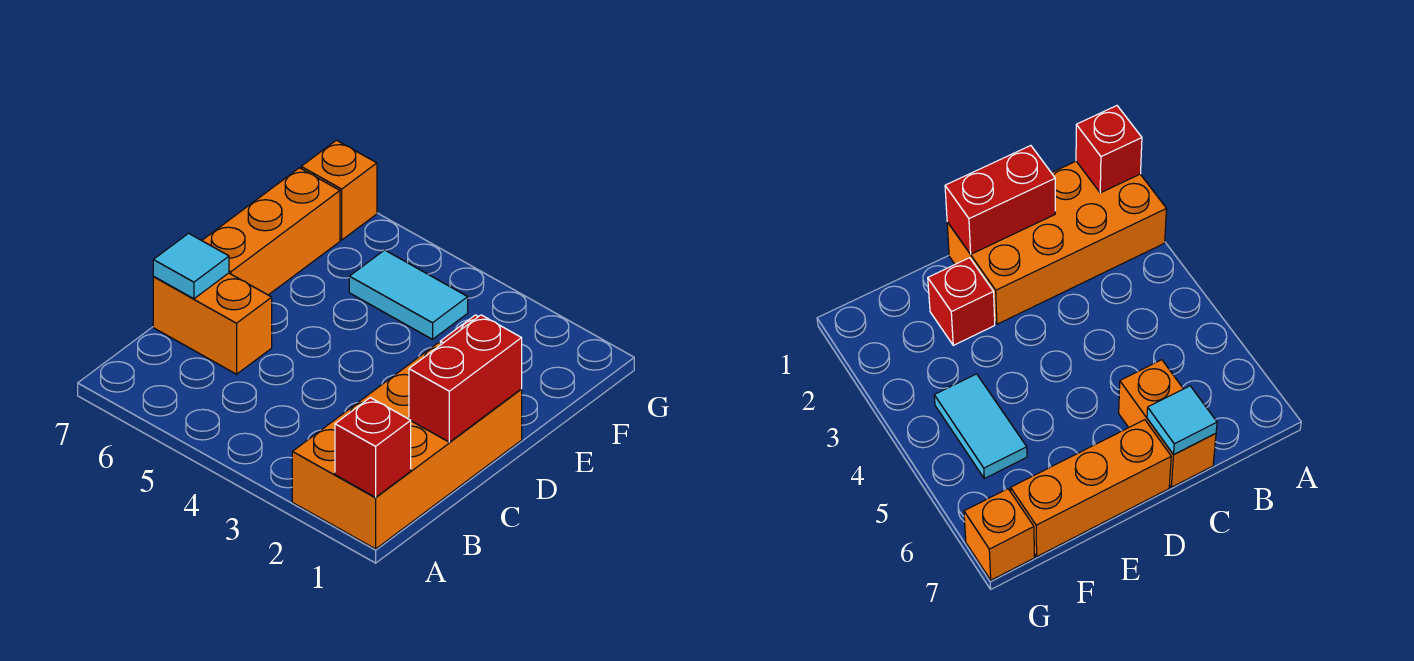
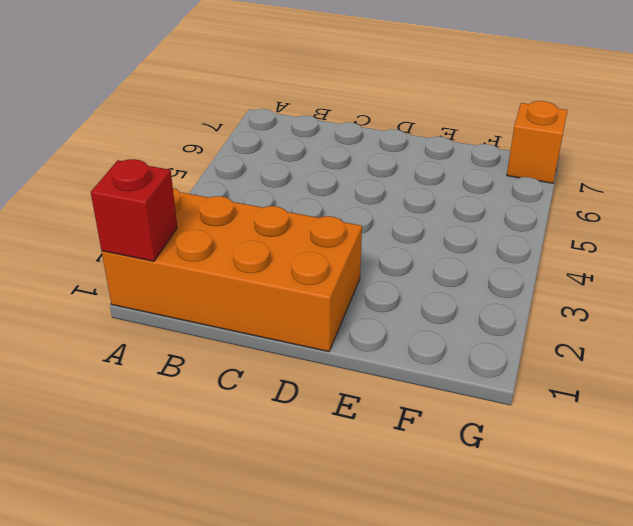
none -> orange 1x2 brick [153,273,272,374]
none -> orange 1x3 brick [202,168,340,295]

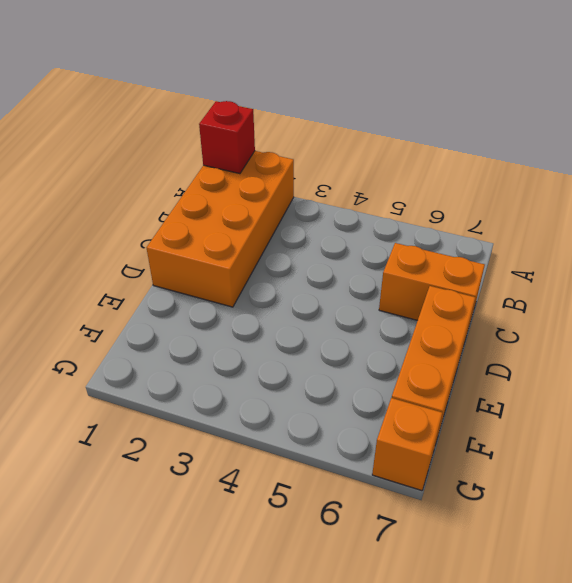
none -> red 1x1 brick [928,258,995,345]
none -> cyan 1x2 tile [349,250,468,339]

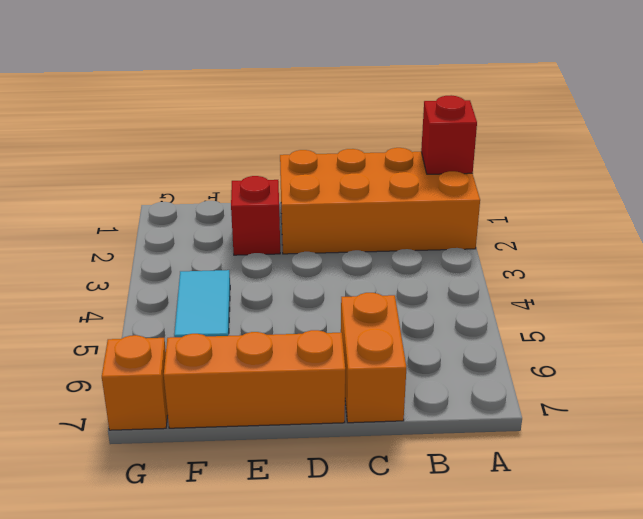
none -> red 1x2 brick [409,315,522,442]
none -> cyan 1x1 tile [153,233,229,299]

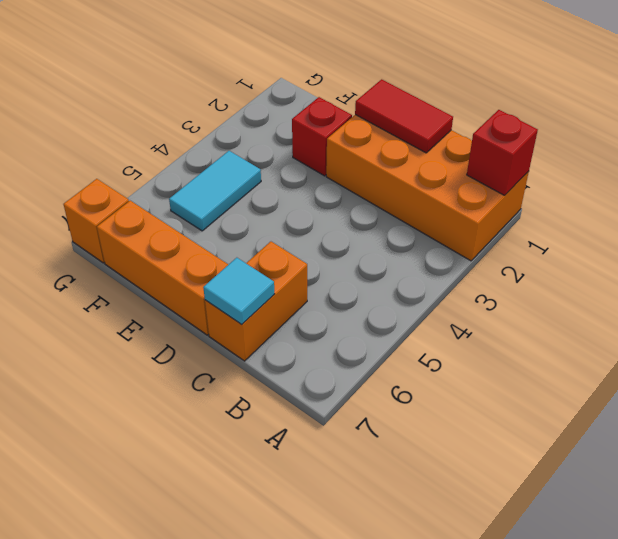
red 1x2 tile [355,79,453,153] -> red 1x2 brick [409,315,522,442]

